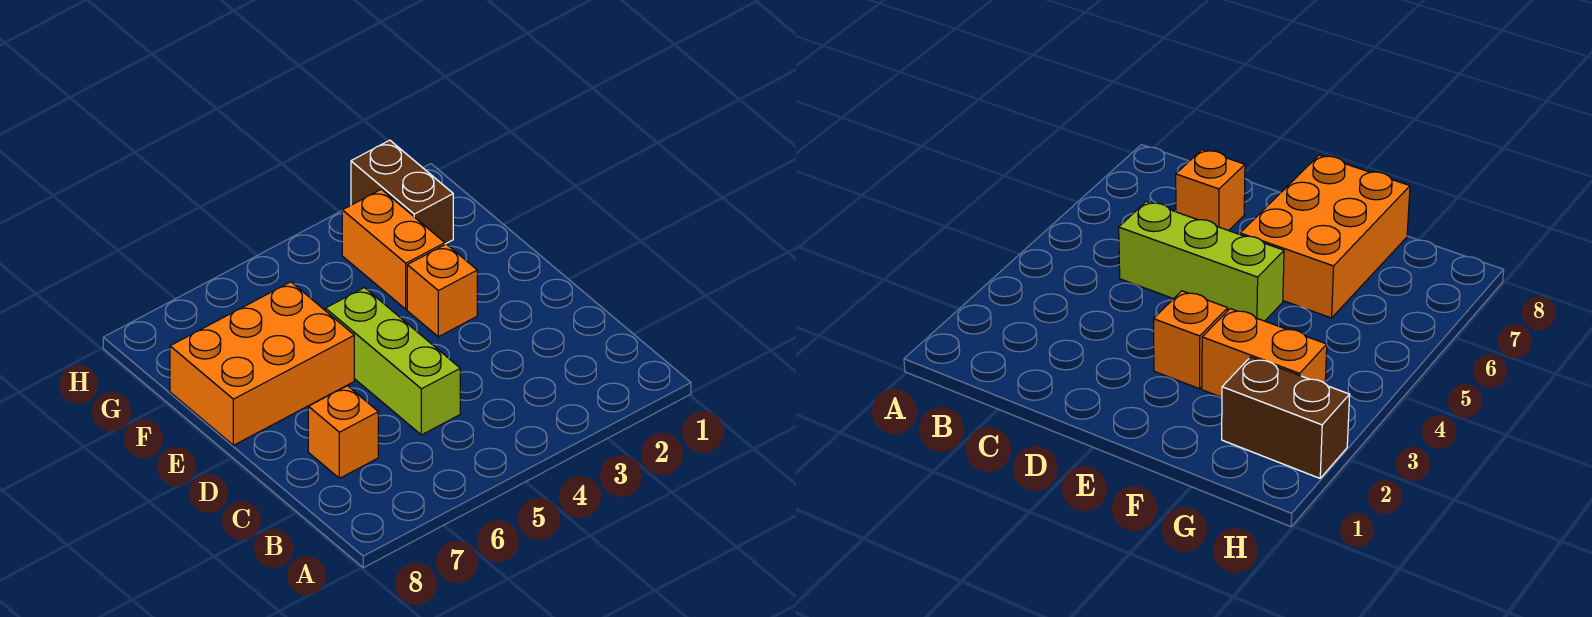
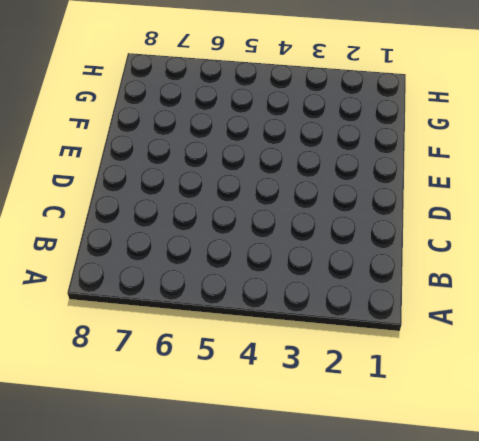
none -> lime 1x3 brick [325,288,460,435]
none -> orange 1x1 brick [308,386,378,478]

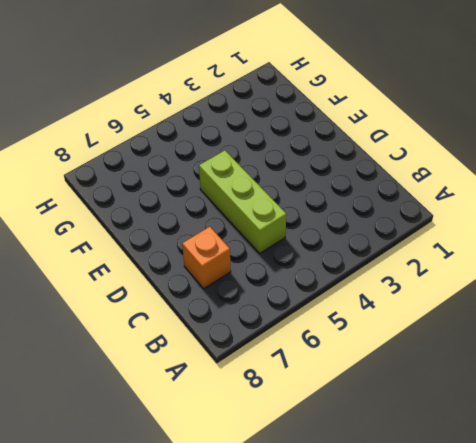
none -> orange 1x1 brick [407,244,477,337]
none -> orange 2x3 brick [170,282,354,445]

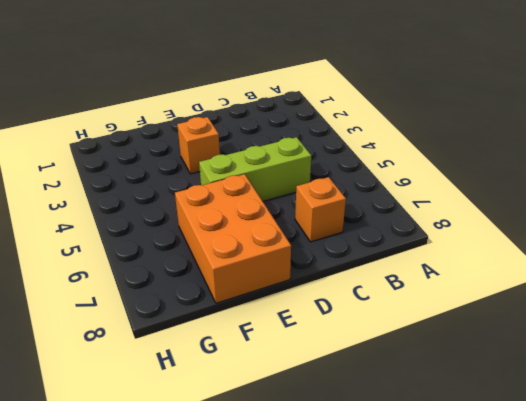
none -> orange 1x2 brick [342,189,445,309]
none -> brown 1x2 brick [351,140,453,244]

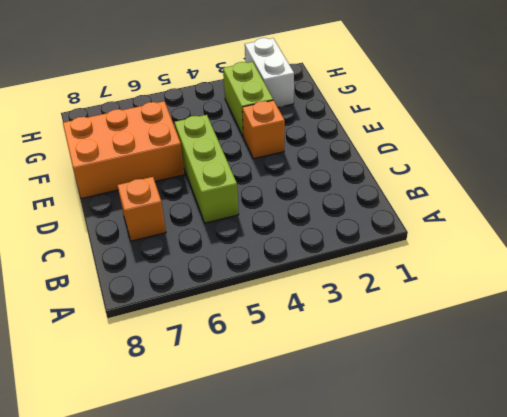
lime 1x2 brick [223,62,273,137] -> orange 1x2 brick [342,189,445,309]
white 1x2 brick [245,38,294,107] -> brown 1x2 brick [351,140,453,244]

